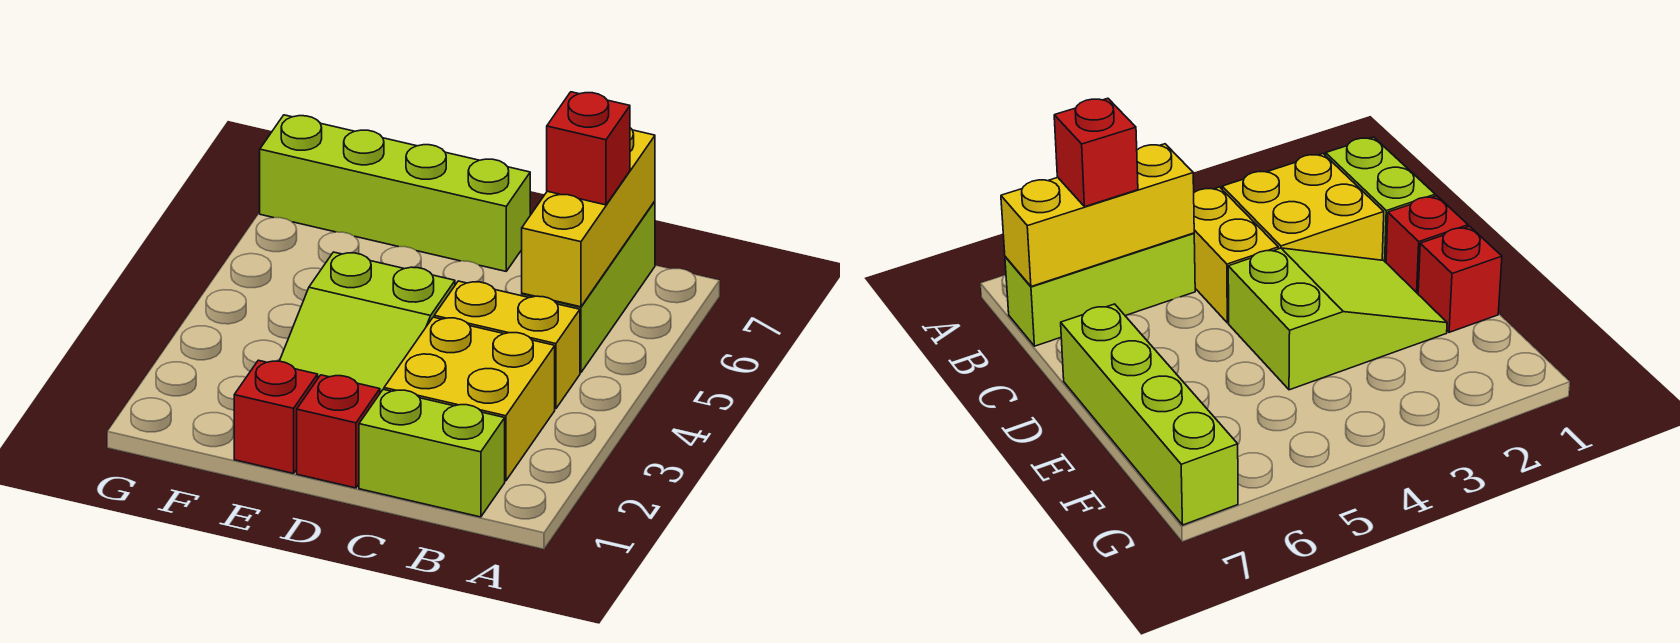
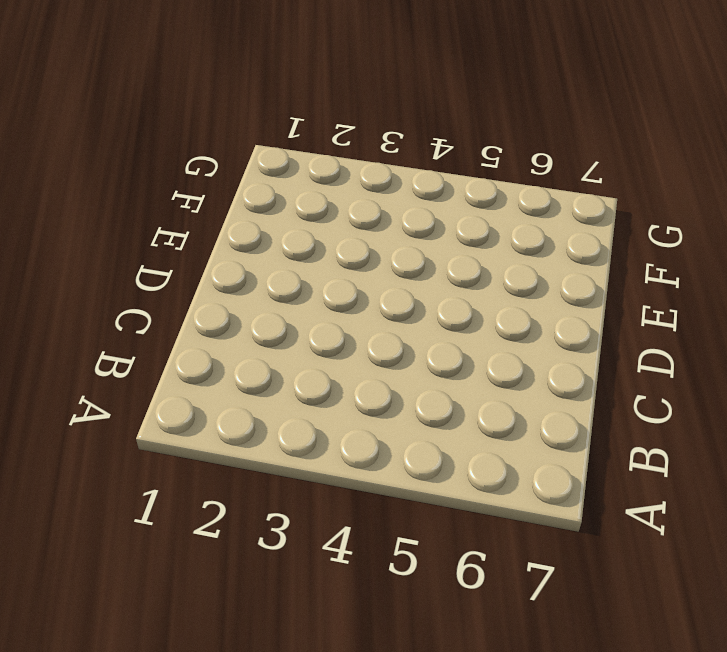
none -> lime 1x2 brick [359,389,505,517]
none -> yellow 2x2 brick [384,317,555,481]

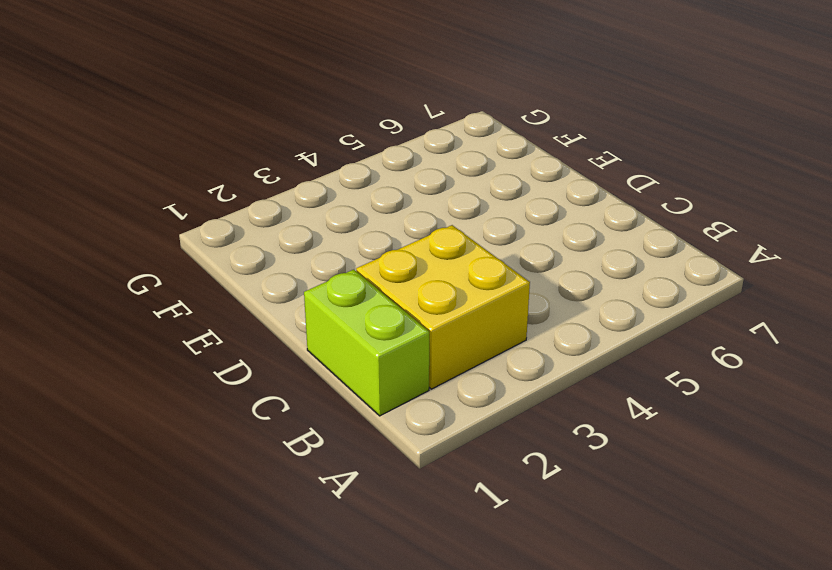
none -> yellow 1x2 brick [434,281,580,409]
none -> lime 1x3 brick [522,201,655,373]

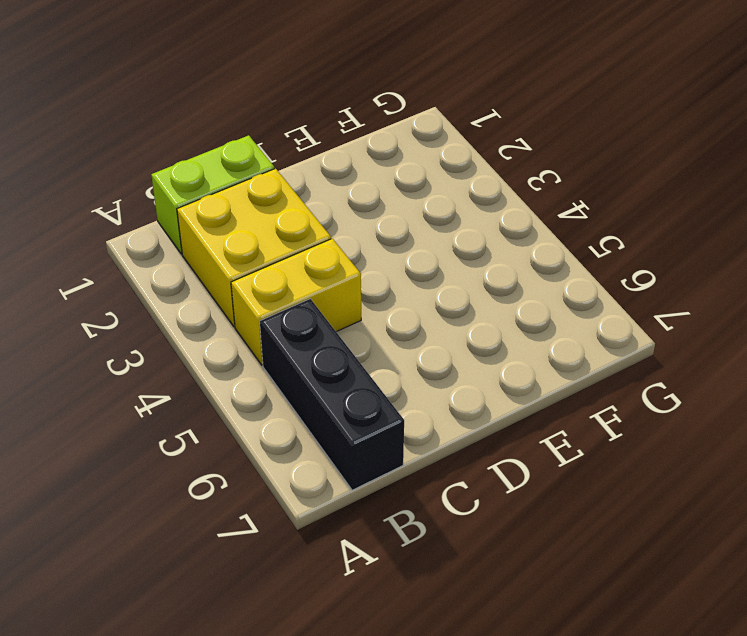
black 1x3 brick [260,299,404,490] -> lime 1x3 brick [522,201,655,373]
none -> red 1x1 brick [297,375,380,488]
none -> lime 2x3 slope [280,252,455,393]

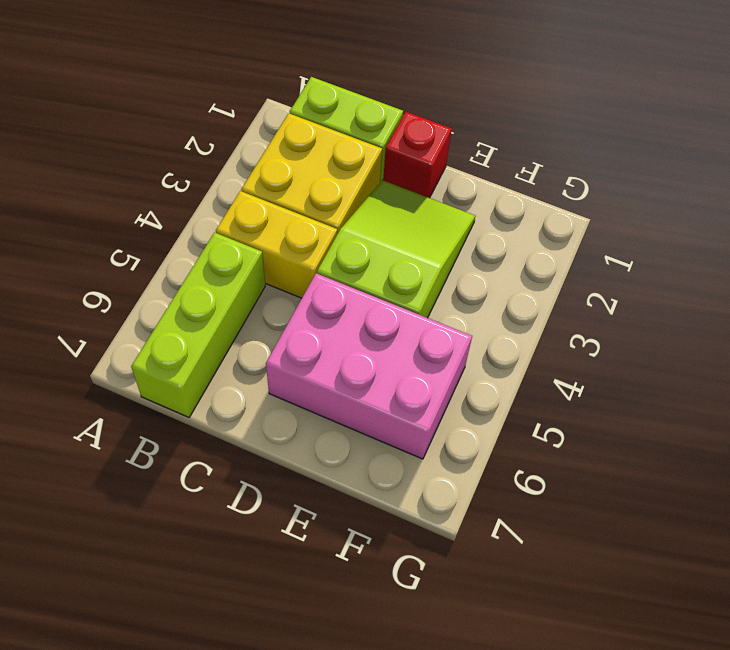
pink 2x3 brick [266,273,472,459] -> none
none -> lime 1x4 brick [260,115,530,271]
none -> red 1x1 brick [234,360,318,474]

